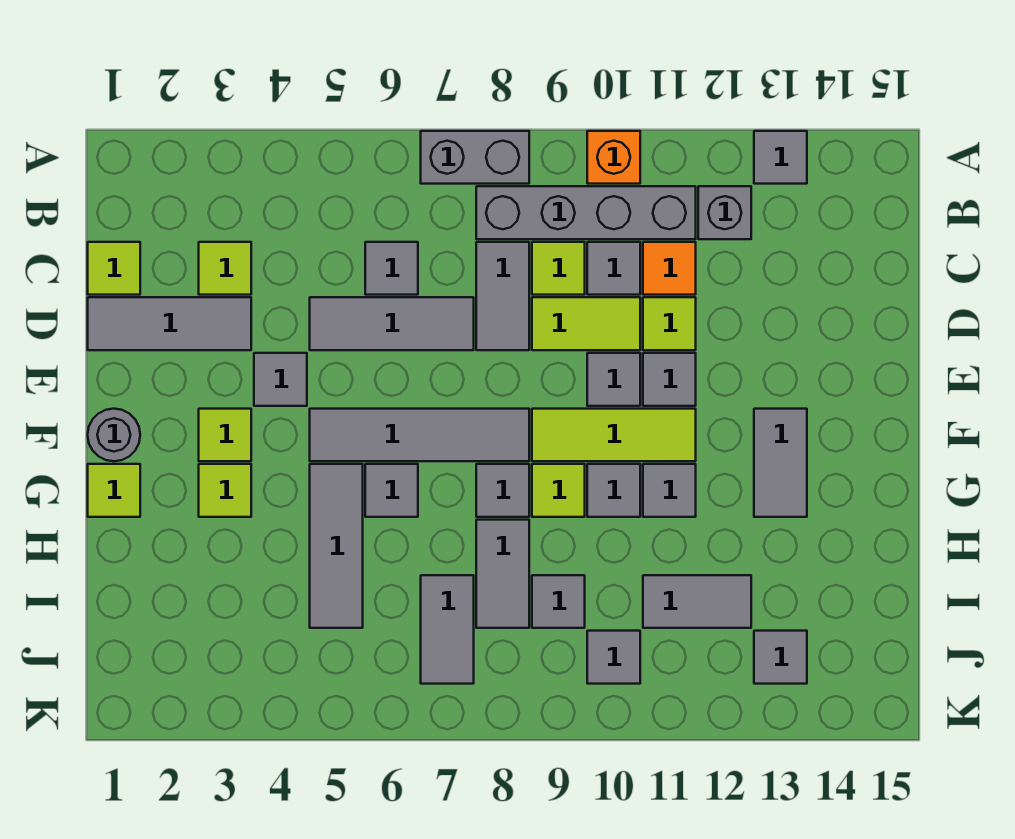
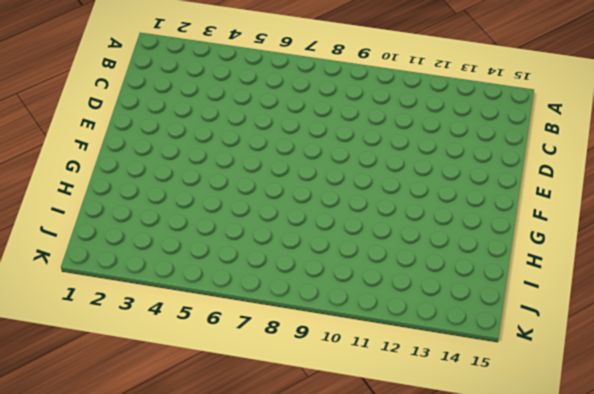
none -> grey 1x2 brick [421,131,529,184]
none -> orange 1x1 brick [587,131,640,184]
none -> grey 1x1 tile [754,131,807,184]
none -> grey 1x4 brick [476,186,696,239]

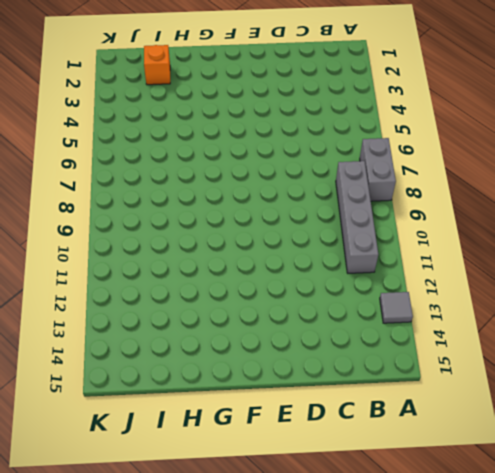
orange 1x1 brick [144,45,170,85] -> orange 1x1 brick moved to [587,131,640,184]
none -> grey 1x1 brick [698,186,751,239]
none -> lime 1x1 tile [88,242,140,295]
none -> lime 1x1 tile [199,242,251,295]
none -> grey 1x1 tile [365,242,418,295]

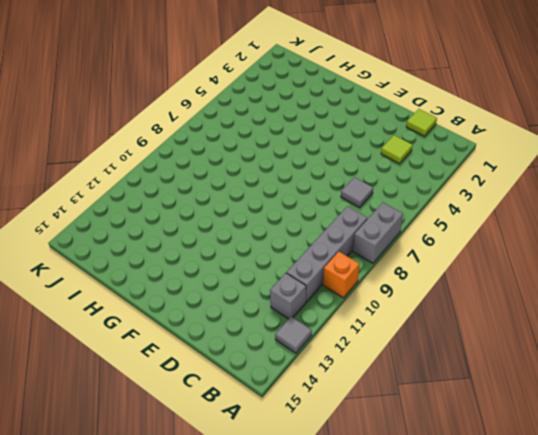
none -> grey 1x2 tile [476,242,529,350]
none -> lime 1x1 tile [532,242,585,295]
none -> grey 1x1 tile [587,242,640,295]
none -> orange 1x1 tile [643,242,696,295]

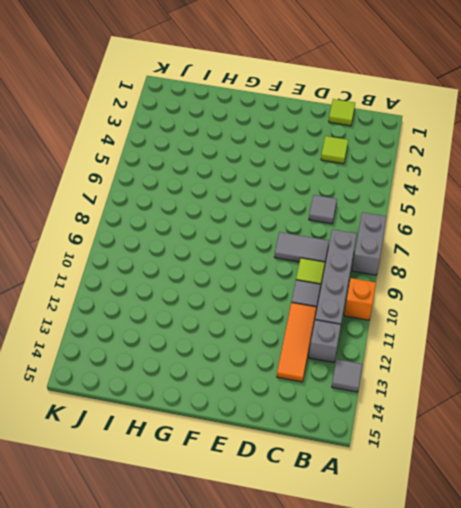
orange 1x3 tile [277,302,317,382] -> orange 1x1 tile [643,242,696,295]
none -> grey 1x3 tile [88,297,251,350]
none -> grey 1x3 tile [310,297,474,350]
none -> lime 1x2 tile [532,297,640,350]
none -> lime 1x1 tile [643,297,696,350]

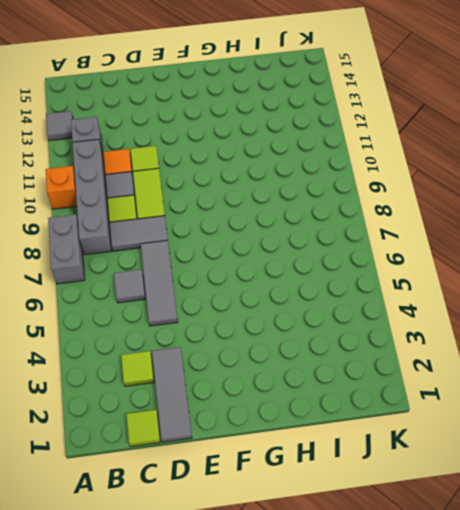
none -> grey 1x1 tile [254,353,307,406]
none -> grey 1x1 tile [587,353,640,406]
none -> grey 1x1 tile [643,353,696,406]
none -> grey 1x1 round brick [88,409,140,461]

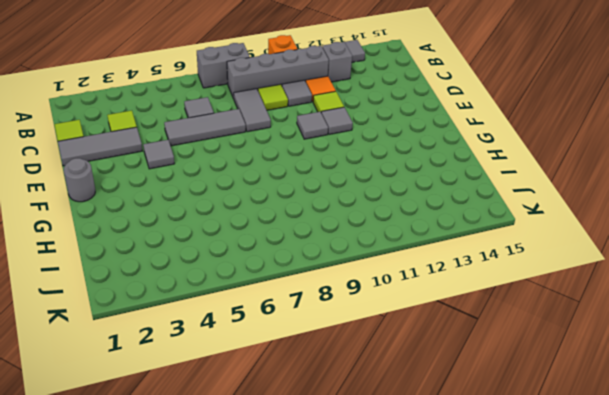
none -> lime 1x2 tile [532,297,640,350]
none -> lime 1x1 tile [199,409,251,461]
none -> grey 1x4 tile [310,409,529,461]
none -> lime 1x3 tile [532,409,696,461]

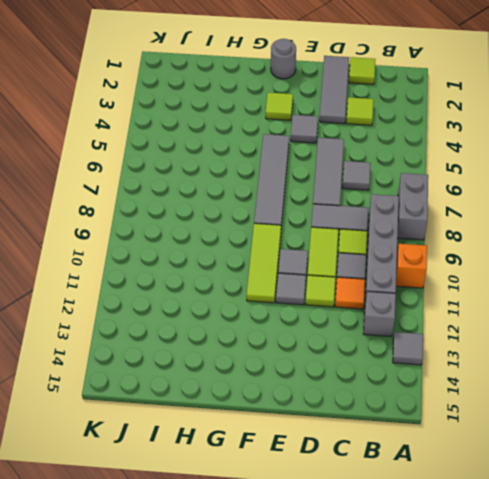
none -> grey 1x2 tile [754,409,807,517]
none -> lime 1x1 tile [88,464,140,517]
none -> lime 1x1 tile [199,464,251,517]
none -> grey 1x3 tile [310,464,363,628]

